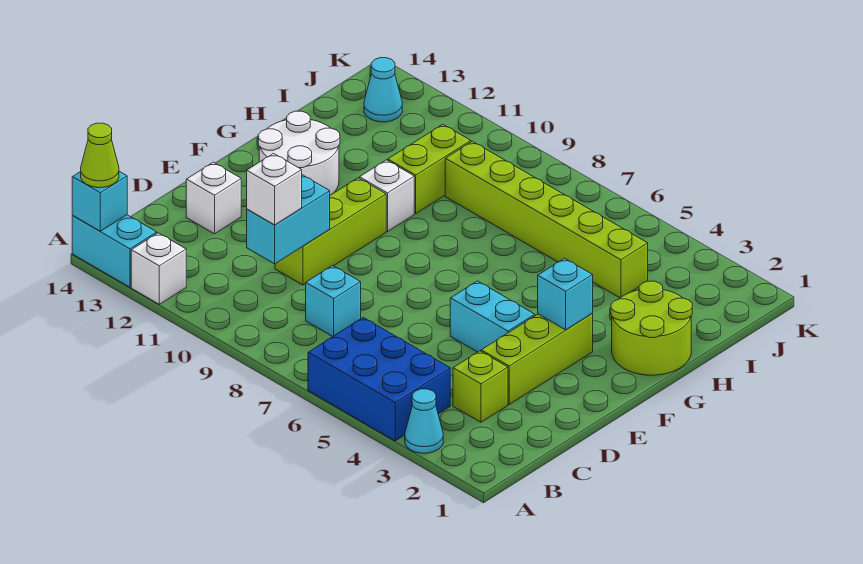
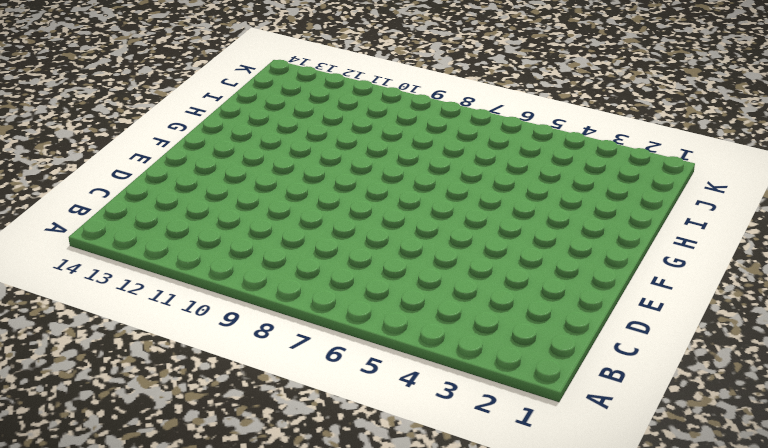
none -> cyan 1x1 cone [405,389,443,453]
none -> blue 2x3 brick [308,318,450,441]
none -> white 1x1 brick [131,233,186,304]

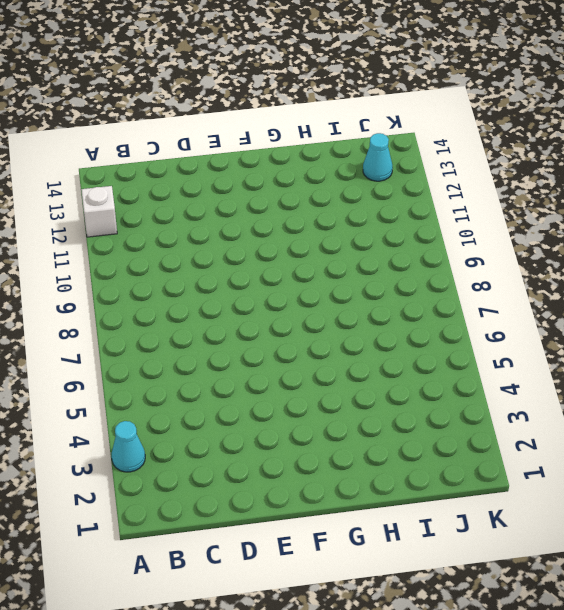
none -> blue 2x3 brick [308,318,450,441]
none -> cyan 1x2 brick [72,215,157,287]
none -> lime 1x1 brick [453,351,508,422]

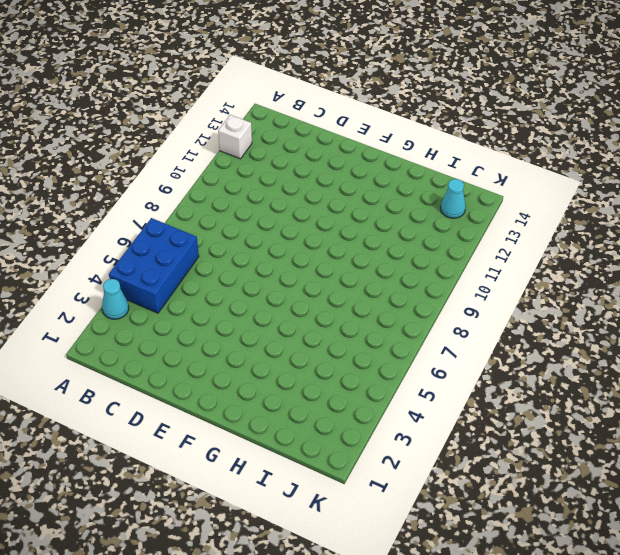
none -> cyan 1x2 brick [72,215,157,287]
none -> lime 1x1 brick [453,351,508,422]
none -> cyan 1x1 brick [306,266,361,337]

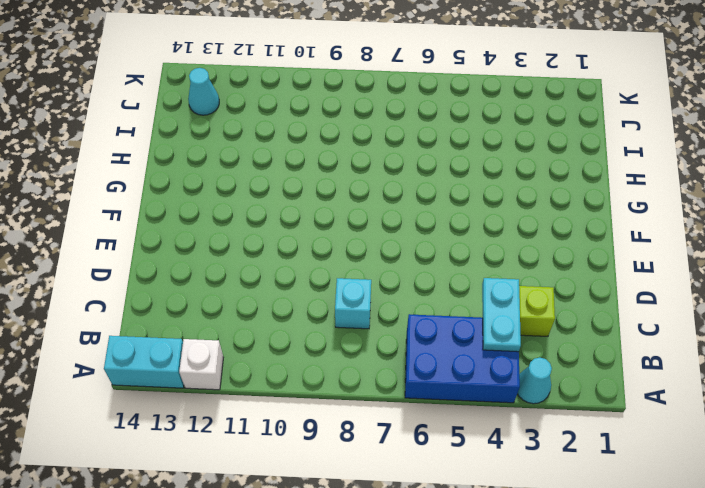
cyan 1x2 plate [482,278,521,352] -> none
none -> lime 1x3 brick [481,314,593,404]
none -> lime 1x3 brick [275,178,386,285]
none -> white 1x1 brick [186,162,241,234]

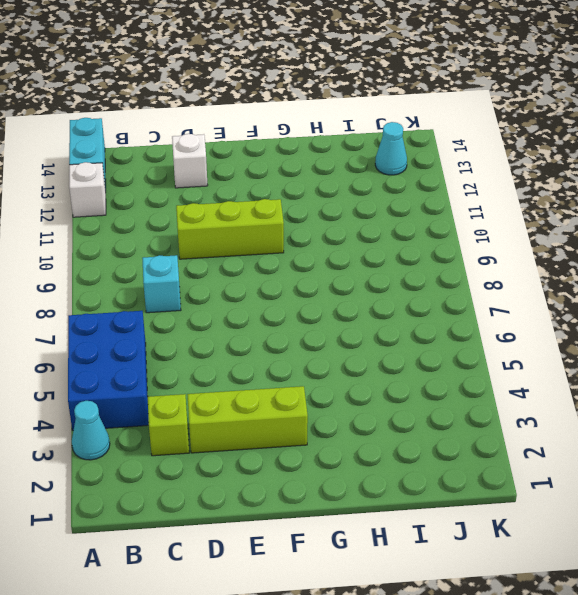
none -> cyan 1x2 brick [450,281,535,352]
none -> white 2x2 round brick [258,111,340,195]
none -> lime 2x2 round brick [611,281,692,375]

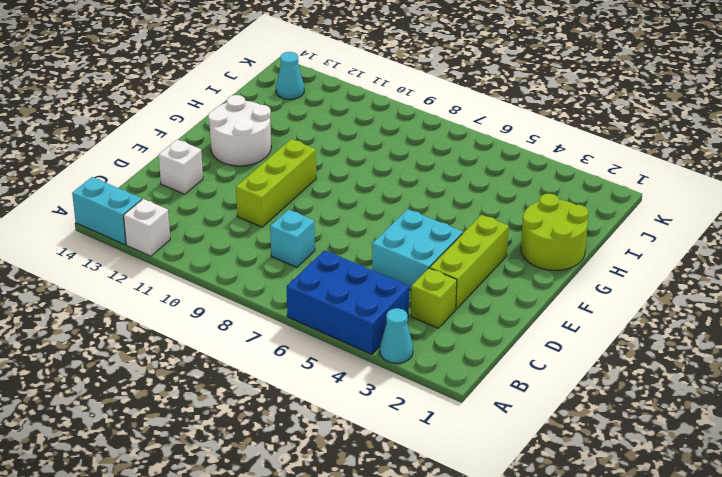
cyan 2x2 brick [372,209,463,290] -> cyan 1x2 brick [450,281,535,352]
none -> white 1x1 brick [360,160,414,231]
none -> lime 1x2 brick [388,124,471,213]
none -> lime 1x6 brick [445,141,648,298]

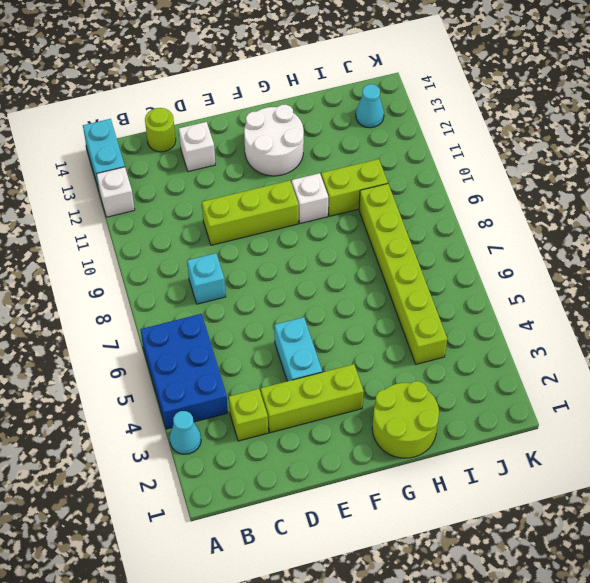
lime 1x1 round brick [145,108,176,152] -> none
none -> cyan 1x1 brick [72,171,127,231]
none -> cyan 1x2 brick [247,175,330,264]
none -> cyan 1x1 brick [538,258,593,330]

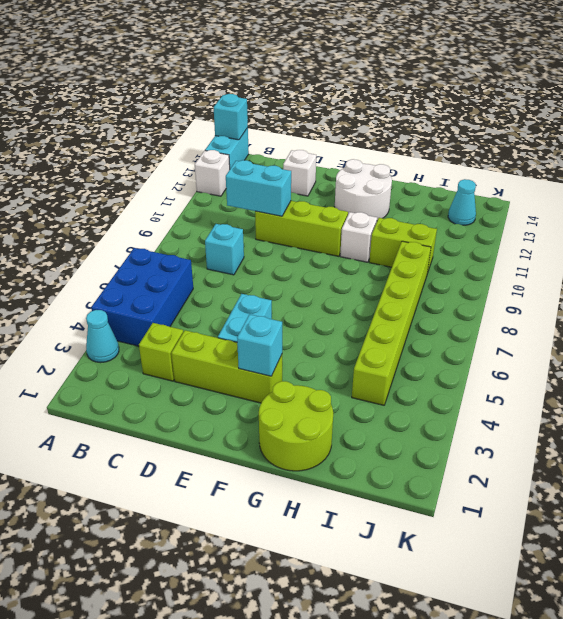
none -> lime 1x1 cone [81,123,119,188]
none -> white 1x1 brick [247,153,302,225]

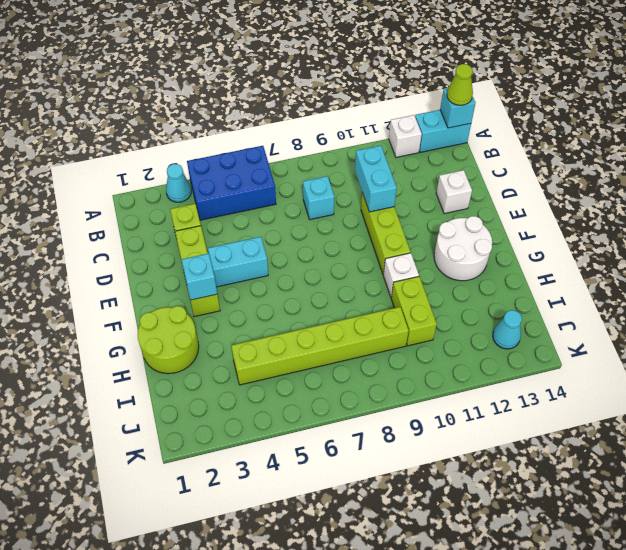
none -> white 1x1 brick [247,153,302,225]

